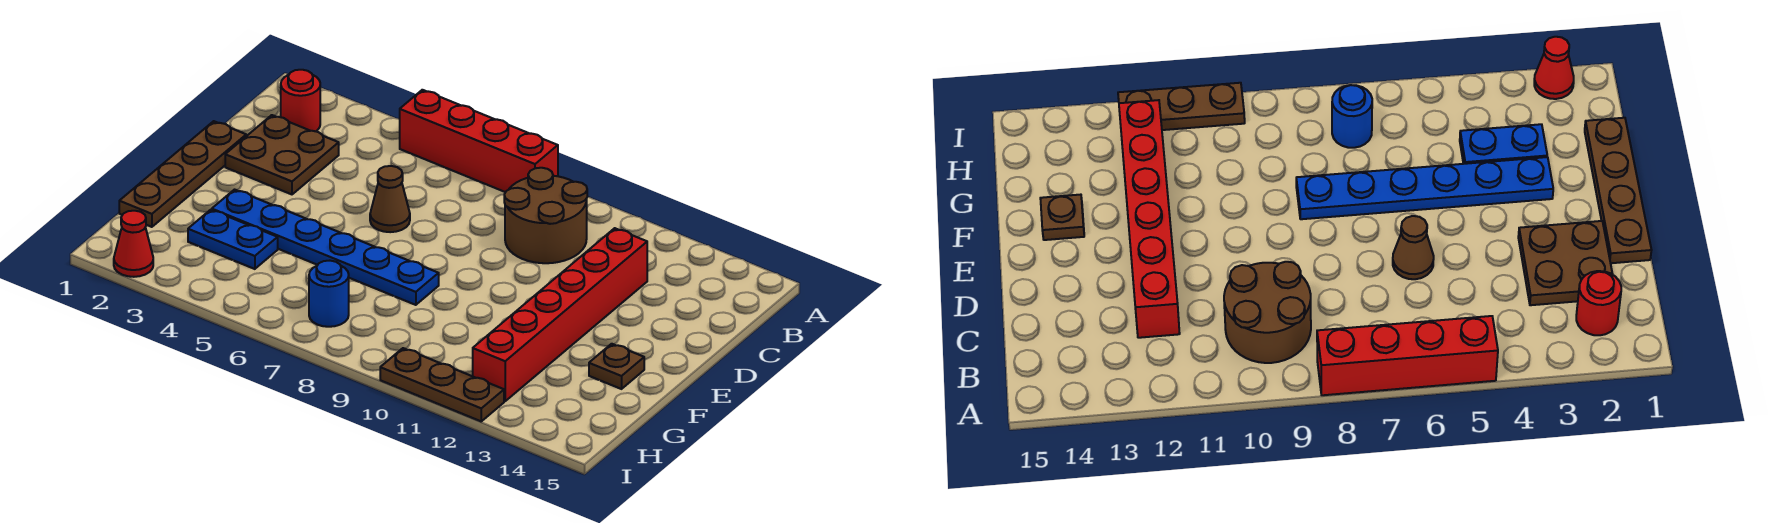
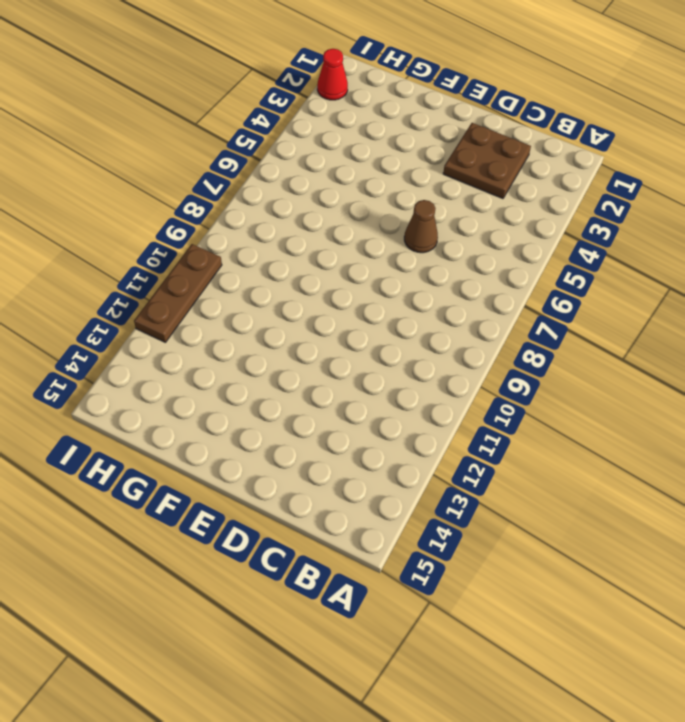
none -> red 1x4 brick [400,90,558,192]
none -> red 1x1 round brick [281,70,320,131]
none -> brown 2x2 round brick [504,168,587,263]

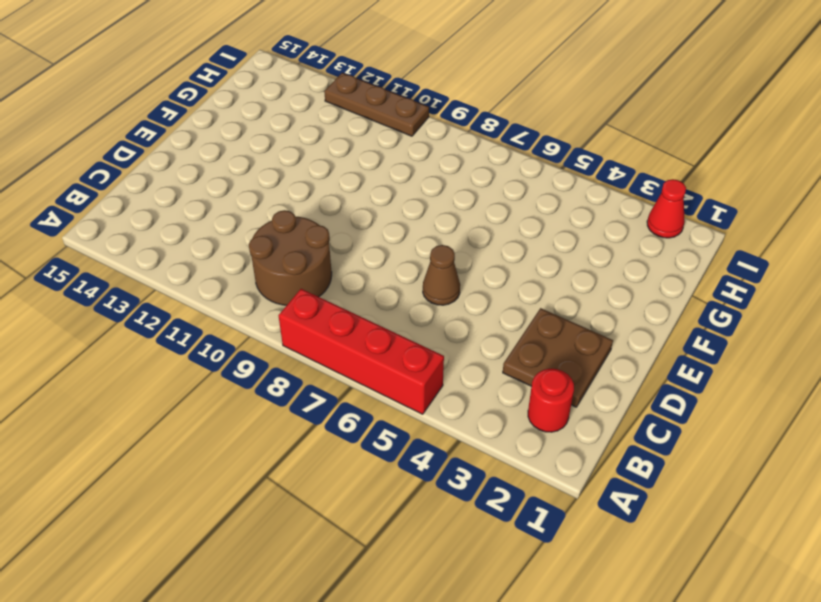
none -> red 1x6 brick [473,228,647,401]
none -> brown 1x4 plate [119,121,246,227]
none -> blue 1x6 plate [212,190,439,305]

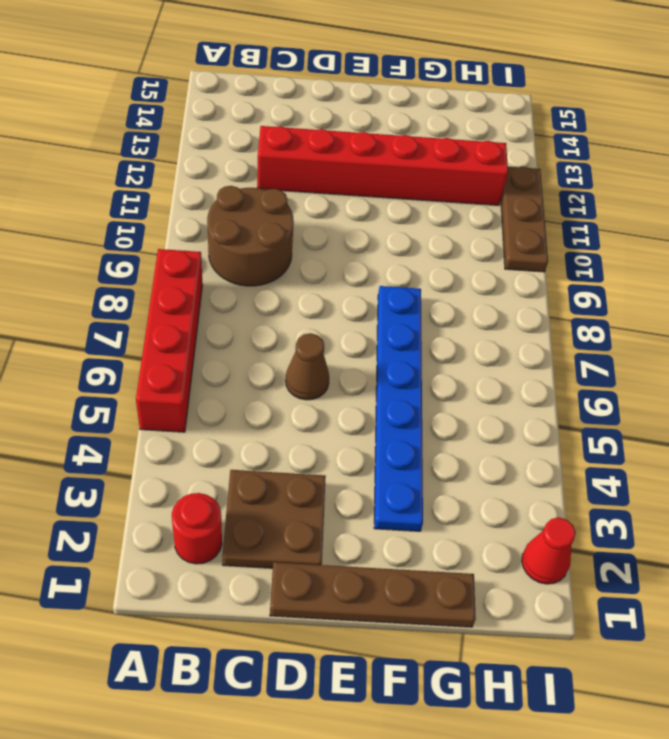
none -> brown 1x1 plate [589,344,644,389]
none -> blue 1x2 plate [188,210,278,269]
none -> blue 1x1 round brick [309,261,349,327]

